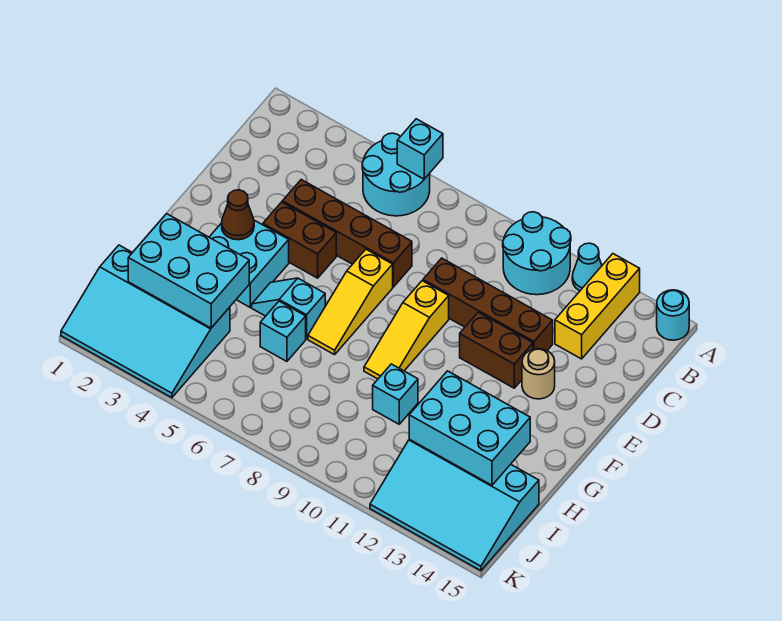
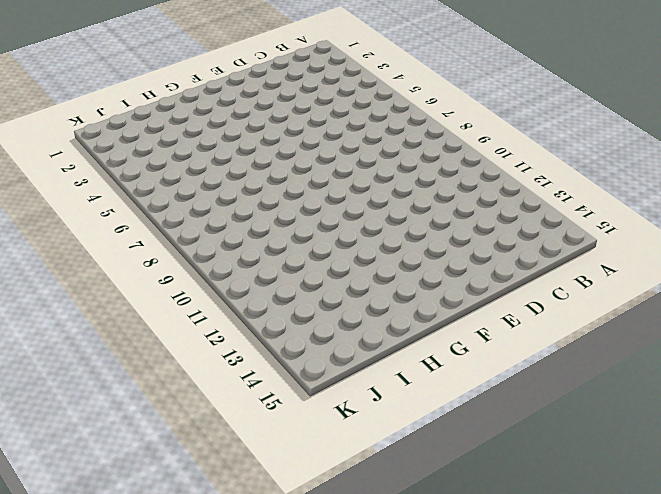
none -> cyan 2x2 round brick [362,133,430,216]
none -> cyan 2x2 round brick [503,212,571,295]
none -> cyan 1x1 cone [572,243,602,291]

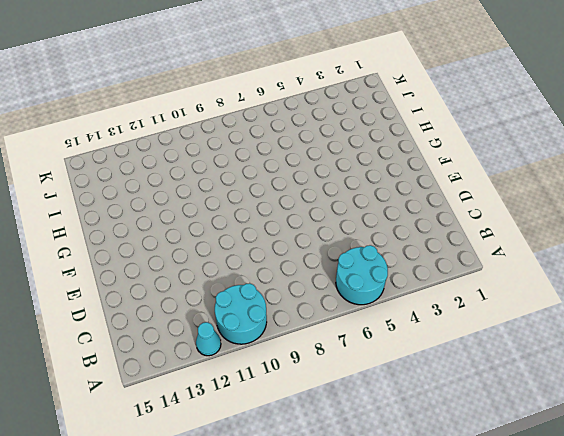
none -> yellow 1x3 brick [555,254,640,359]
none -> cyan 1x1 round brick [657,290,689,340]
none -> brown 1x4 brick [282,180,412,287]

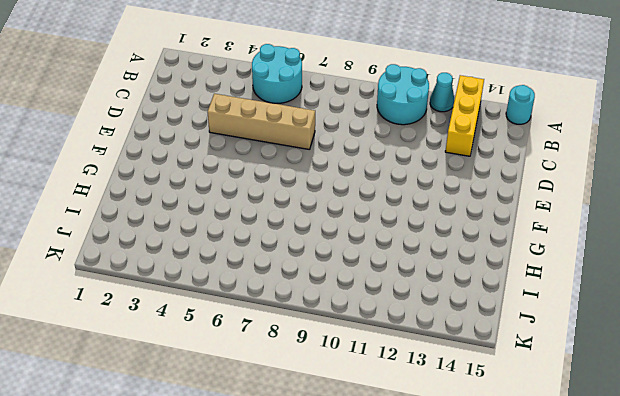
tan 1x4 brick [207,94,315,150] -> brown 1x4 brick [282,180,412,287]
none -> brown 1x4 brick [423,258,553,350]
none -> brown 1x2 brick [263,202,336,278]
none -> yellow 1x3 slope [308,249,393,355]

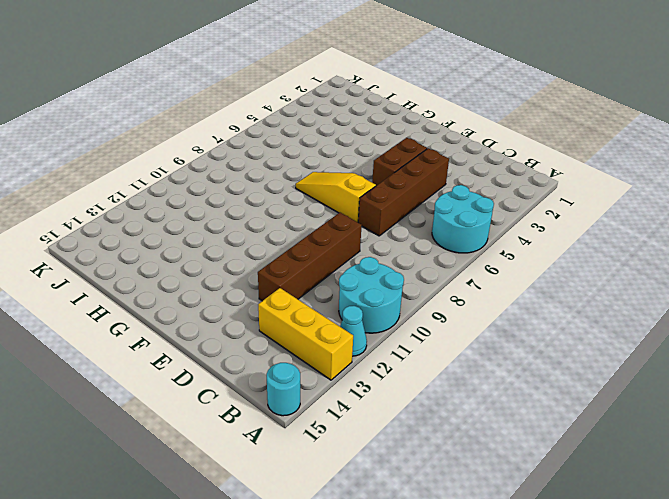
none -> yellow 1x3 slope [364,281,449,379]
none -> brown 1x2 brick [460,312,533,388]
none -> tan 1x1 round brick [522,349,555,399]

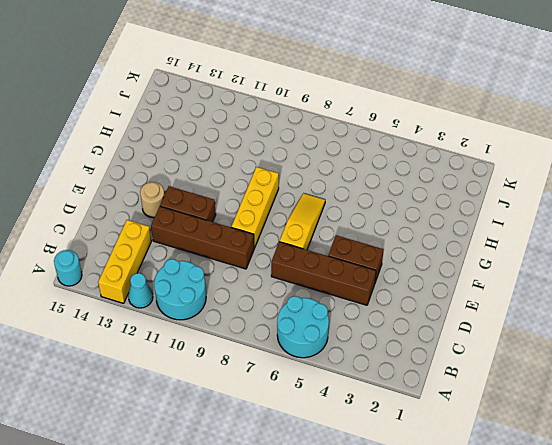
yellow 1x3 brick [231,167,279,248] -> yellow 1x3 slope [364,281,449,379]
none -> cyan 2x2 brick [209,220,289,307]
none -> cyan 1x2 slope [252,278,325,339]
none -> cyan 1x1 brick [260,301,306,361]

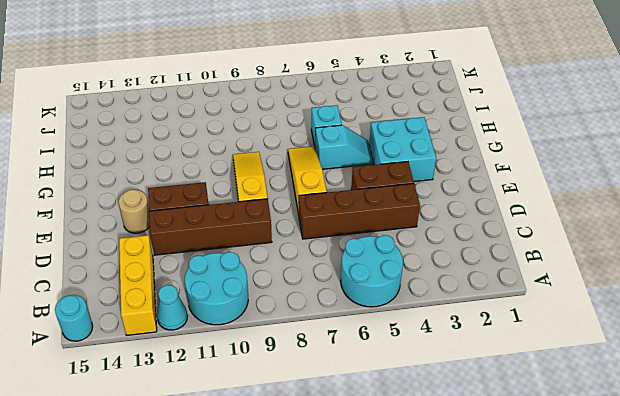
none -> cyan 1x1 brick [373,364,418,424]
none -> cyan 3x4 slope [61,245,230,398]
none -> cyan 3x4 slope [370,439,539,571]

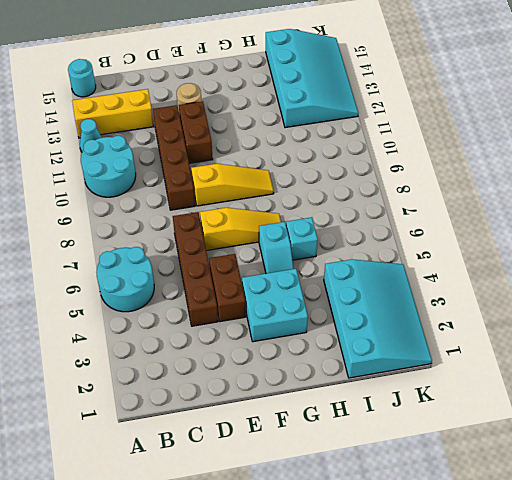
none -> cyan 1x1 brick [373,364,418,424]
none -> cyan 1x1 brick [397,119,443,179]
none -> brown 1x1 cone [222,190,254,240]

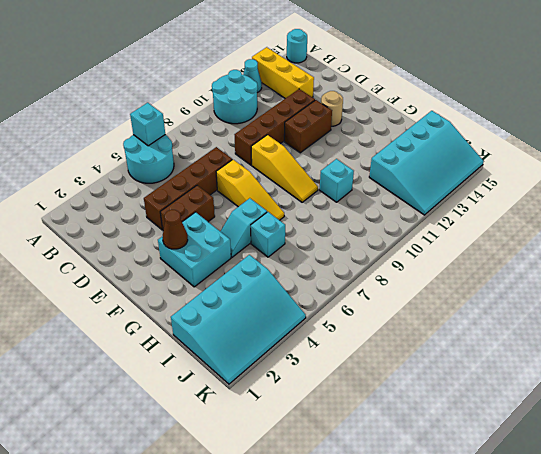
none -> cyan 2x3 brick [128,214,249,328]
none -> cyan 2x3 brick [409,371,530,485]

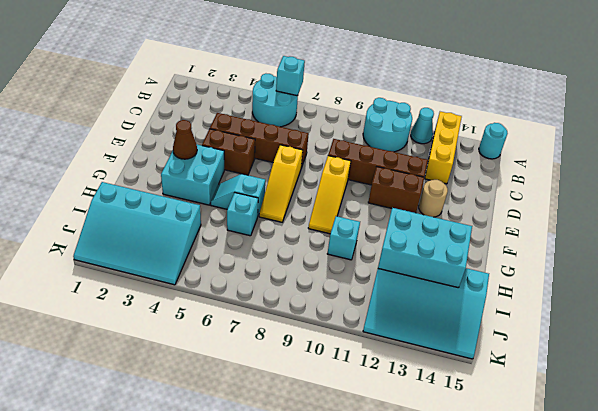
none -> cyan 2x3 brick [128,214,249,328]

